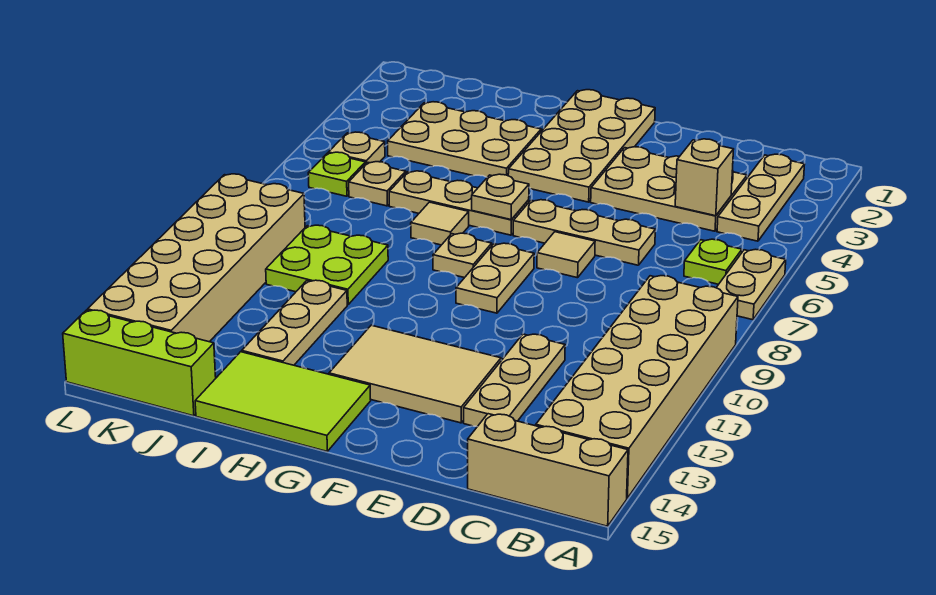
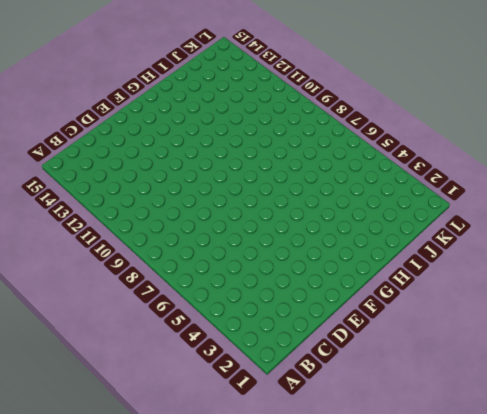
none -> tan 1x2 plate [716,249,786,320]
none -> tan 2x6 brick [536,276,738,498]
none -> tan 1x3 brick [468,414,628,526]

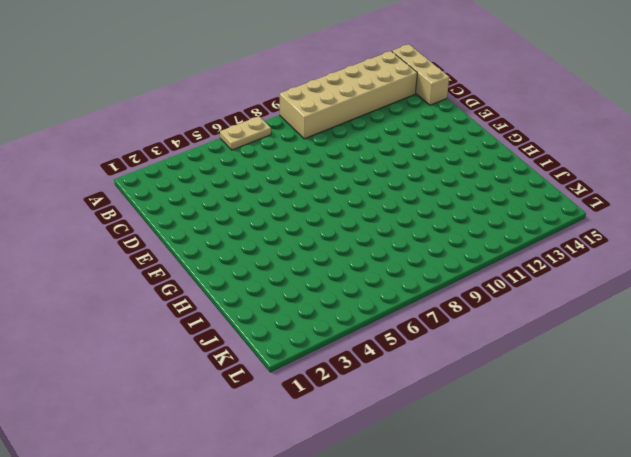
none -> tan 1x3 plate [717,154,805,241]
none -> lime 1x1 plate [684,239,742,284]
none -> tan 2x3 plate [591,147,747,231]

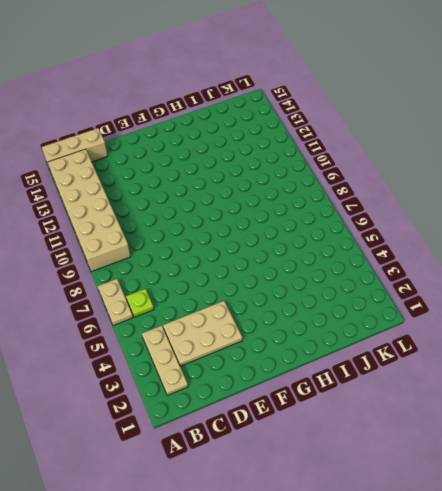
none -> tan 1x3 plate [513,200,655,265]
none -> tan 1x3 plate [464,334,565,427]
none -> tan 1x1 tile [537,232,595,278]

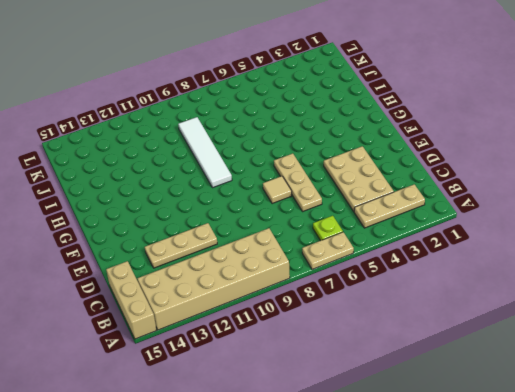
white 1x4 tile [178,117,232,188] -> lime 2x2 plate [266,225,388,305]
none -> tan 2x3 tile [329,325,501,423]
none -> tan 2x4 plate [508,90,655,202]
none -> tan 1x2 plate [456,243,534,313]

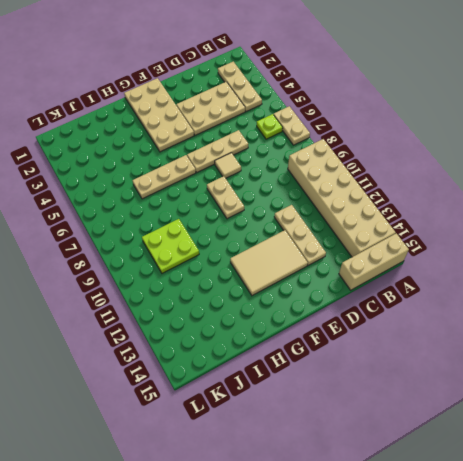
none -> tan 1x1 plate [433,233,492,278]
none -> lime 2x3 tile [195,352,371,451]
none -> tan 2x3 plate [388,102,541,177]

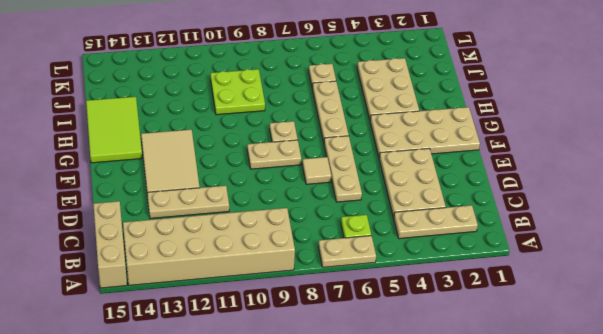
none -> tan 1x1 tile [411,202,469,245]
none -> tan 1x3 plate [242,280,347,365]
none -> lime 1x3 brick [63,310,216,416]

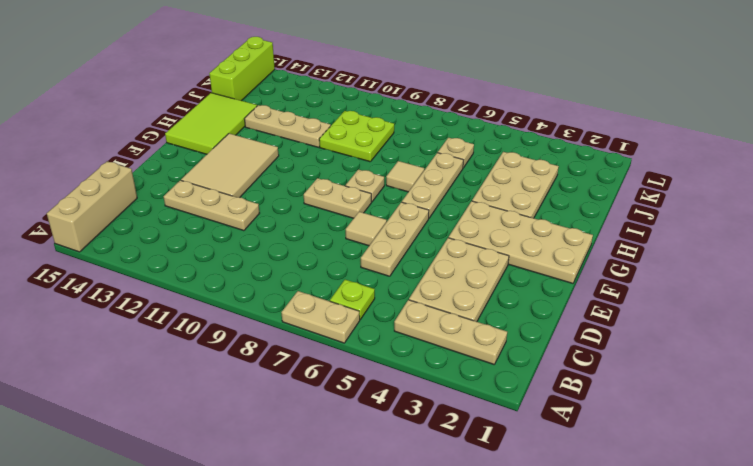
none -> tan 2x6 brick [536,276,738,498]
none -> tan 1x1 plate [328,132,385,164]
none -> lime 1x1 plate [308,152,365,196]

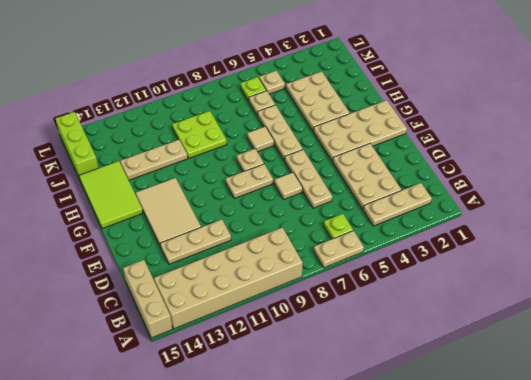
none -> tan 2x6 brick [88,174,305,342]
none -> tan 1x1 brick [675,139,734,216]
none -> tan 1x1 plate [472,174,529,220]

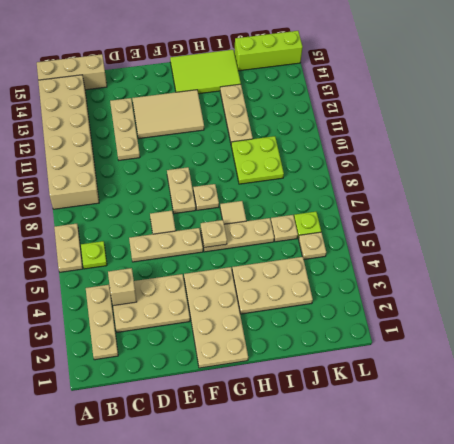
none -> tan 2x6 brick [88,174,305,342]

